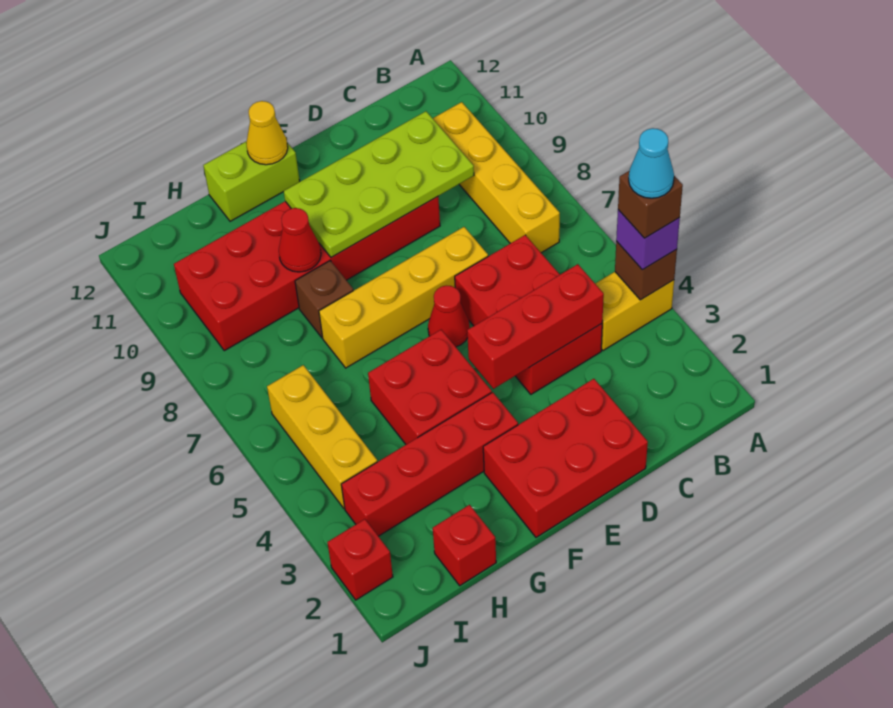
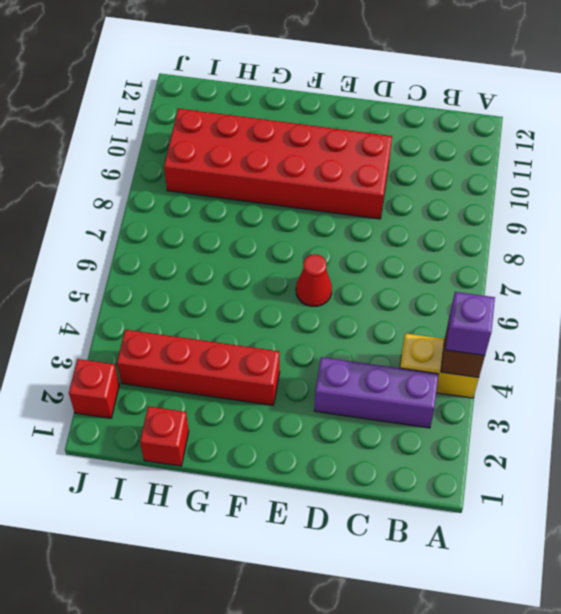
purple 1x3 brick [314,357,438,428] -> none
none -> yellow 1x4 brick [433,102,560,253]
none -> red 2x3 brick [455,235,602,394]
none -> red 2x3 brick [483,379,648,537]

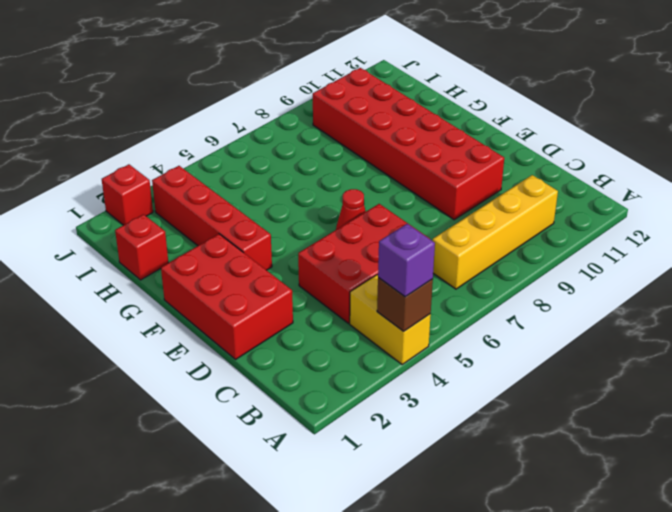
none -> yellow 1x4 brick [319,227,488,368]
none -> red 2x2 brick [368,330,492,444]
none -> lime 1x2 brick [203,141,300,221]

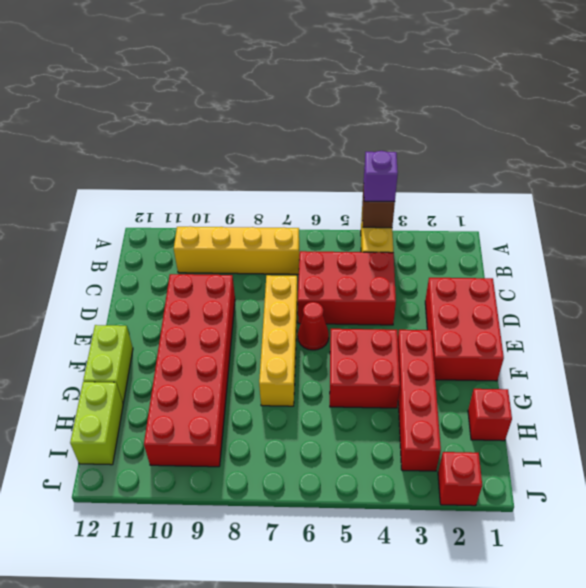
lime 1x2 brick [70,382,123,465] -> none
none -> brown 1x1 brick [295,261,353,338]
none -> yellow 1x3 brick [267,365,377,508]
none -> red 1x3 brick [467,264,604,389]

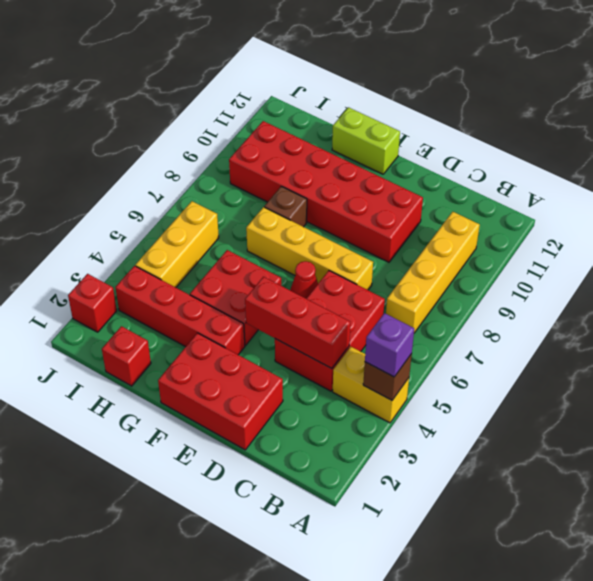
none -> lime 2x4 plate [284,111,474,257]
none -> yellow 1x1 cone [246,101,288,165]
none -> red 1x1 cone [279,208,321,272]

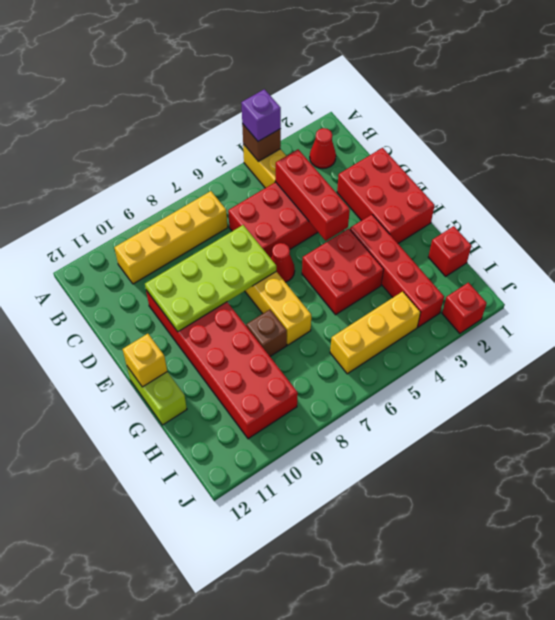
red 1x1 cone [310,128,336,169] -> red 1x1 cone moved to [279,208,321,272]
lime 2x4 plate [145,225,276,332] -> lime 2x4 plate turned to [284,111,474,257]
yellow 1x1 brick [123,334,167,387] -> yellow 1x1 cone [246,101,288,165]
none -> brown 1x1 brick [618,171,683,238]
none -> cyan 1x1 cone [629,128,674,198]

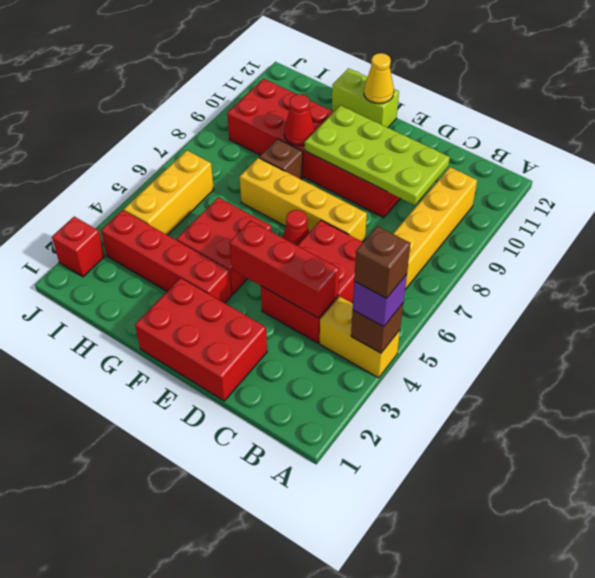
none -> red 1x1 brick [433,505,496,586]
none -> cyan 1x1 cone [629,128,674,198]

